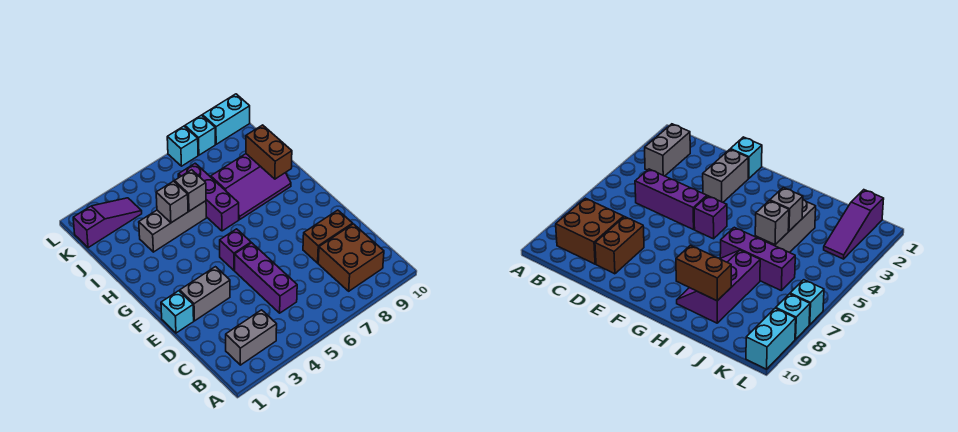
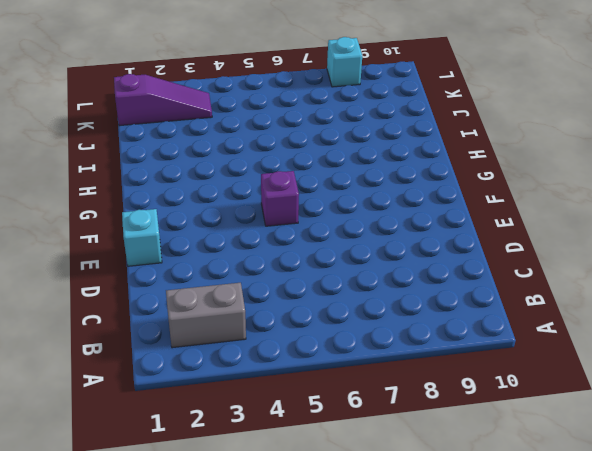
none -> brown 2x2 brick [318,224,384,291]
none -> purple 1x3 brick [235,243,297,313]
none -> brown 1x2 brick [303,210,353,263]

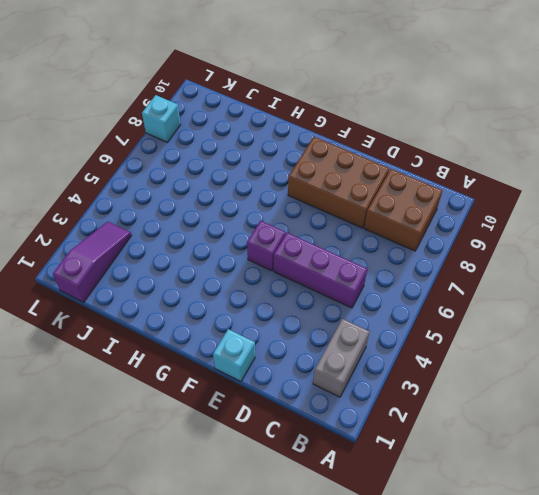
brown 2x3 brick [288,137,389,228] -> brown 1x2 brick [303,210,353,263]
none -> grey 1x2 brick [180,267,230,321]
none -> purple 1x3 brick [178,163,239,231]
none -> purple 2x3 slope [211,154,291,219]

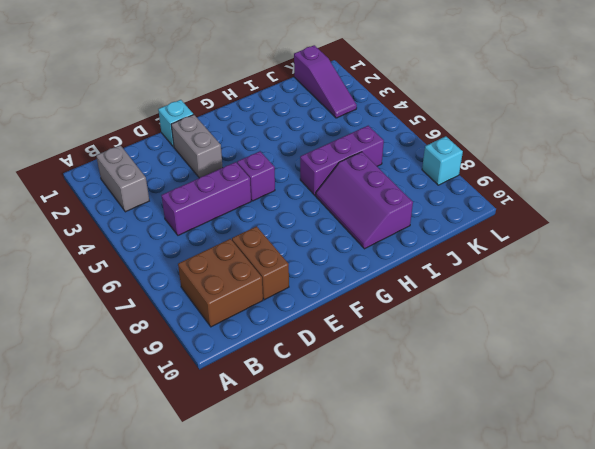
none -> grey 1x3 brick [139,201,206,252]
none -> cyan 1x1 brick [167,126,198,166]
none -> cyan 1x2 brick [202,94,250,144]

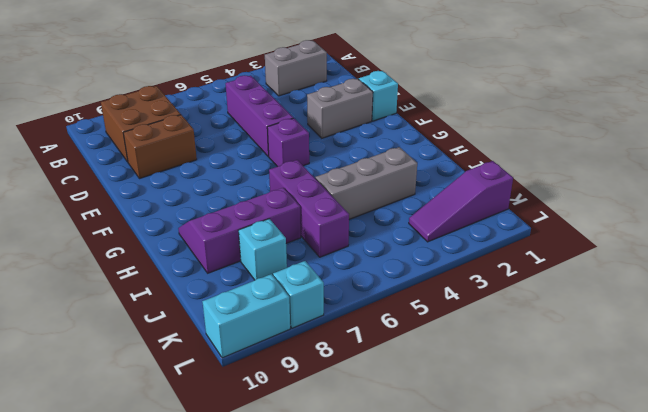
cyan 1x1 brick [239,219,287,280] -> cyan 1x1 brick moved to [167,126,198,166]
none -> brown 1x2 brick [246,125,292,179]
none -> grey 1x1 brick [156,181,188,223]
none -> grey 1x1 brick [175,170,206,211]

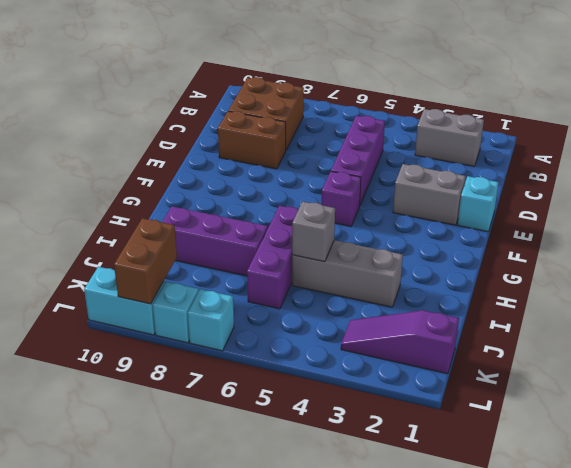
brown 1x2 brick [114,218,177,304] -> brown 1x2 brick moved to [246,125,292,179]
none -> grey 1x1 brick [156,181,188,223]

